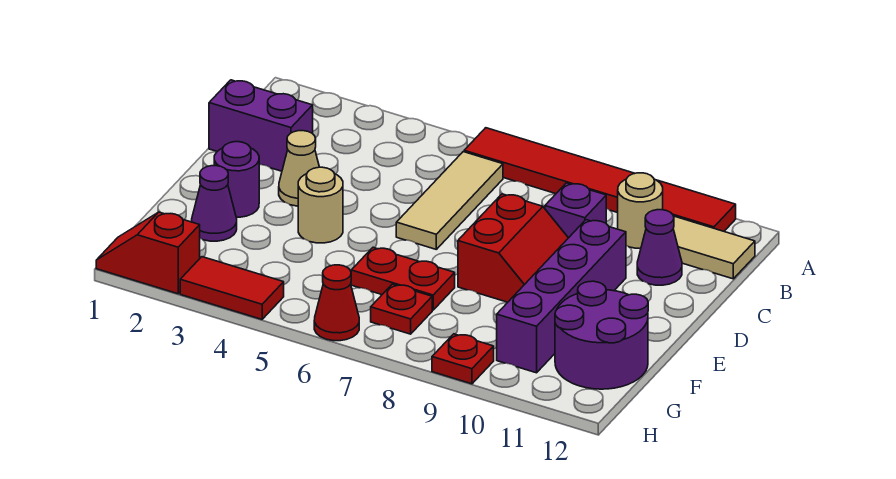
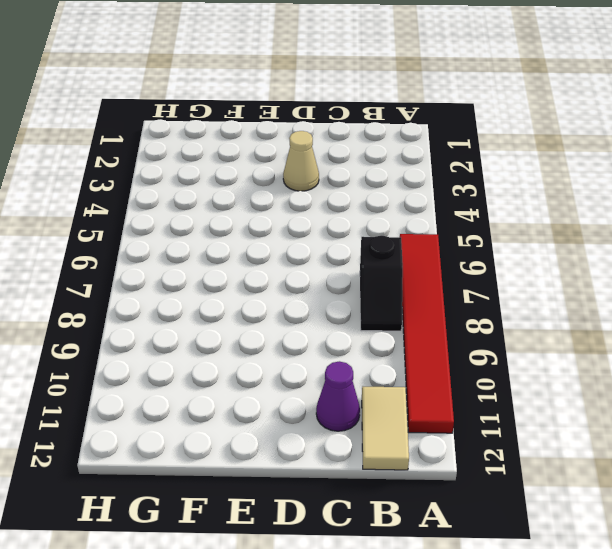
black 1x2 slope [360,236,403,331] -> none
none -> tan 1x3 tile [396,152,503,249]
none -> tan 1x1 round brick [618,173,663,249]
none -> purple 1x2 brick [209,80,313,171]

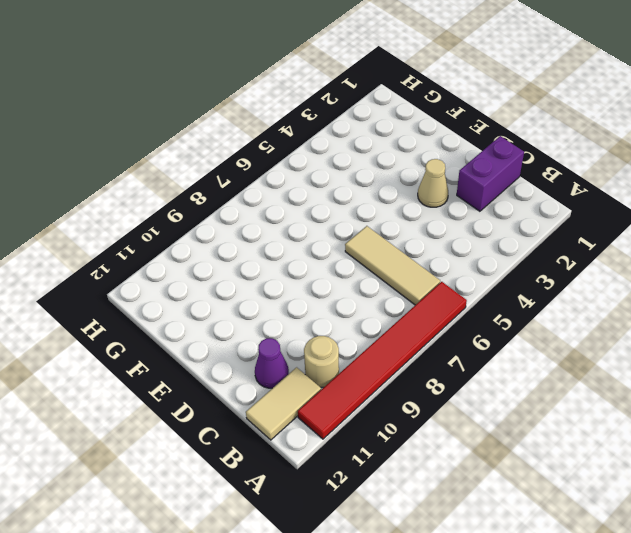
none -> purple 1x1 brick [545,183,606,238]
none -> red 2x2 slope [458,194,568,302]
none -> purple 1x4 brick [497,220,626,373]

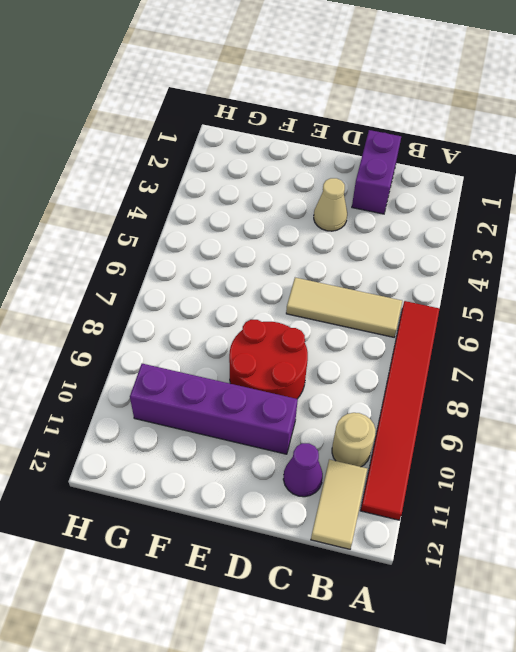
red 2x2 round brick [229,320,308,399] -> red 2x2 slope [458,194,568,302]
none -> purple 1x1 brick [545,183,606,238]
none -> purple 1x1 round brick [214,142,259,217]
none -> tan 1x1 round brick [298,167,343,243]

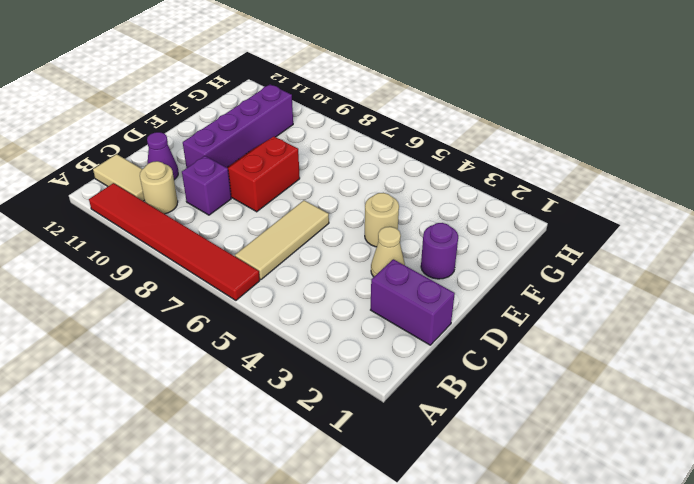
none -> purple 1x1 cone [192,166,237,241]
none -> red 1x2 plate [351,247,455,310]
none -> purple 2x2 round brick [555,281,648,389]

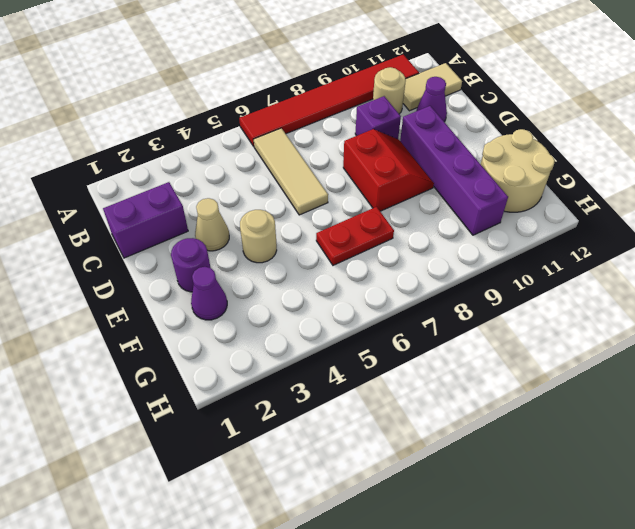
tan 2x2 round brick [481,129,555,212] -> purple 2x2 round brick [555,281,648,389]
none -> red 1x1 plate [371,284,432,334]
none -> red 1x2 slope [96,212,200,294]
none -> red 1x2 tile [180,257,284,319]

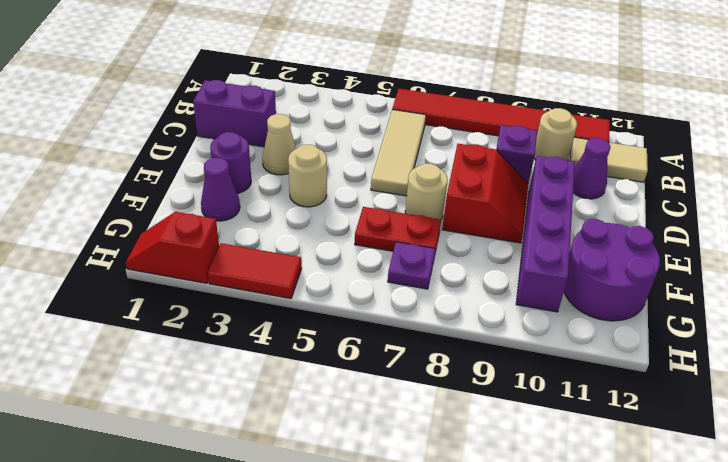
tan 1x1 round brick [405,164,448,220] -> none
purple 1x1 plate [388,242,435,289] -> red 1x1 plate [371,284,432,334]
none -> red 1x1 cone [314,265,359,341]
none -> red 1x1 plate [432,334,494,384]

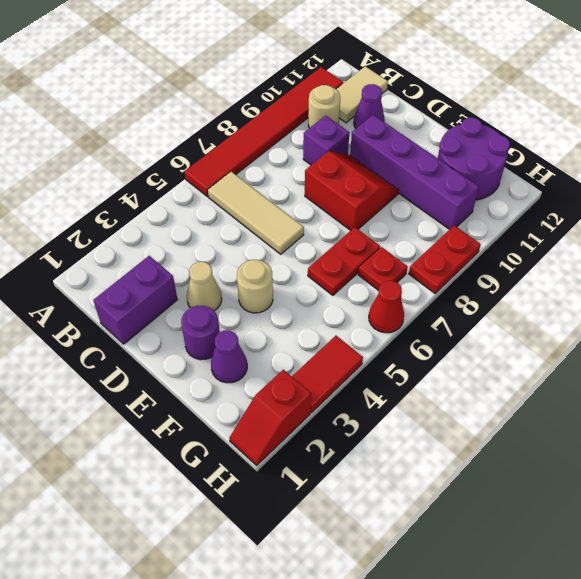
red 1x2 plate [409,225,481,293] -> red 1x1 plate [432,334,494,384]

